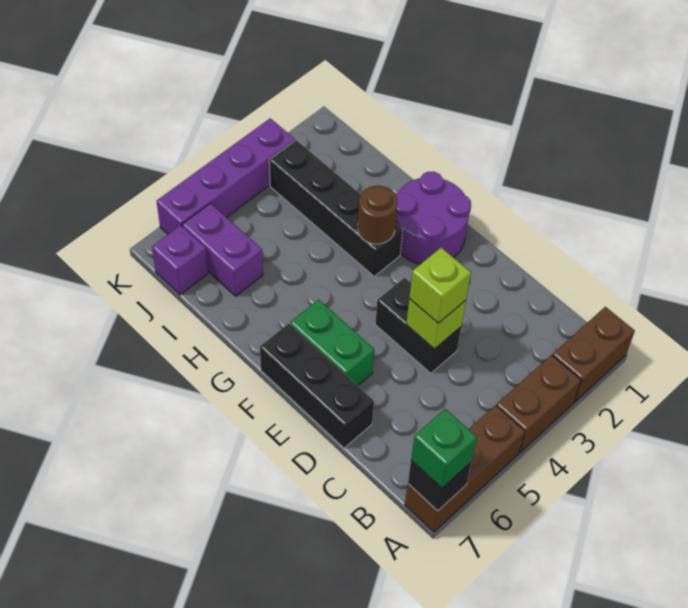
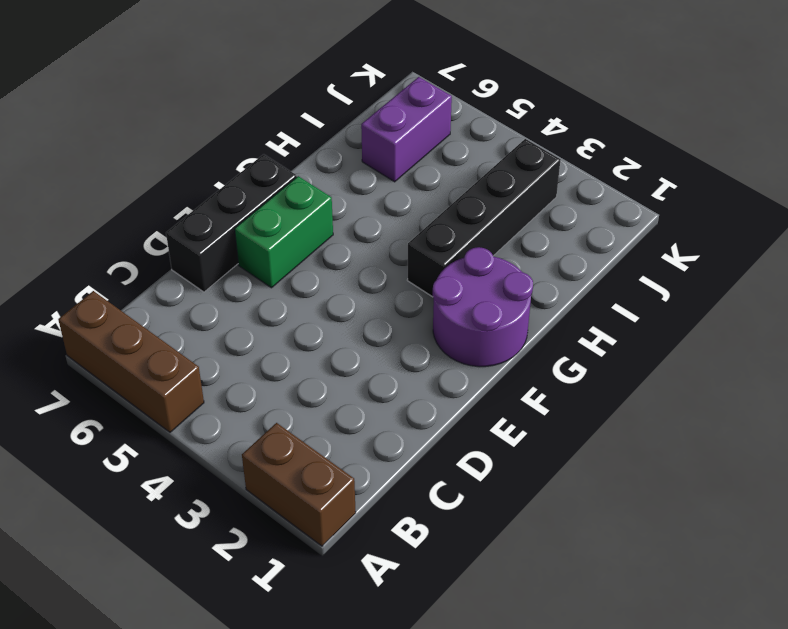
none -> brown 1x2 brick [496,355,581,452]
none -> black 1x2 brick [375,278,461,373]
none -> purple 1x1 brick [152,225,208,295]

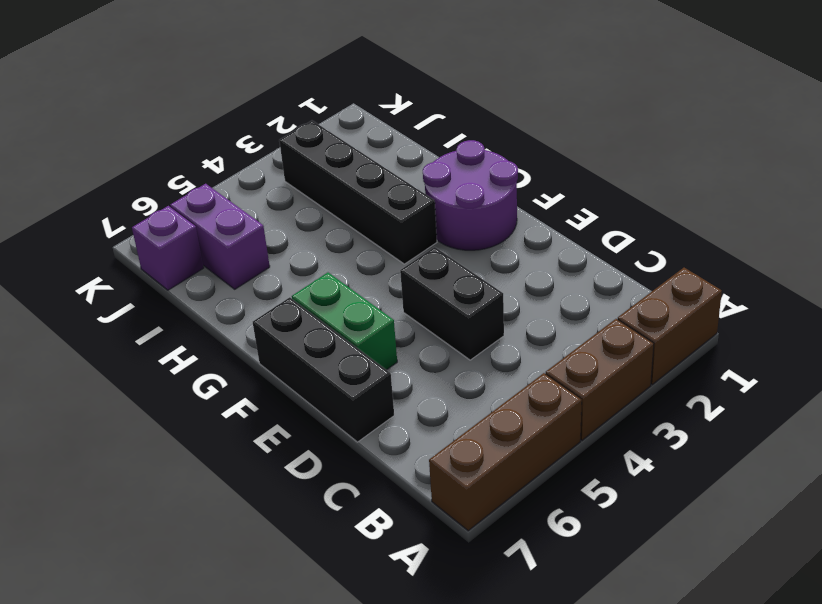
none -> purple 1x4 brick [157,118,295,234]
none -> black 1x1 brick [408,460,471,511]
none -> lime 1x1 brick [406,299,466,349]

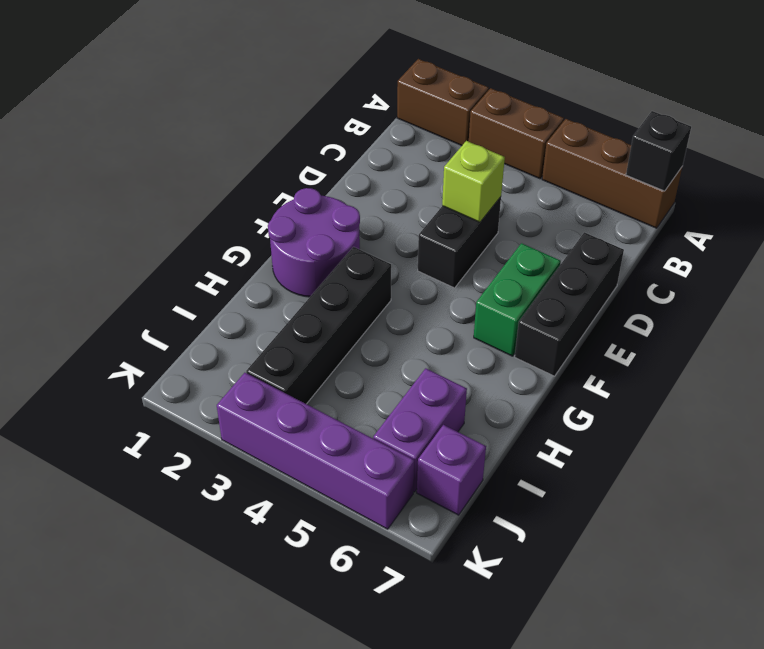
none -> brown 1x1 round brick [358,186,397,244]
none -> green 1x1 brick [411,409,477,488]
none -> lime 1x1 brick [409,248,471,323]

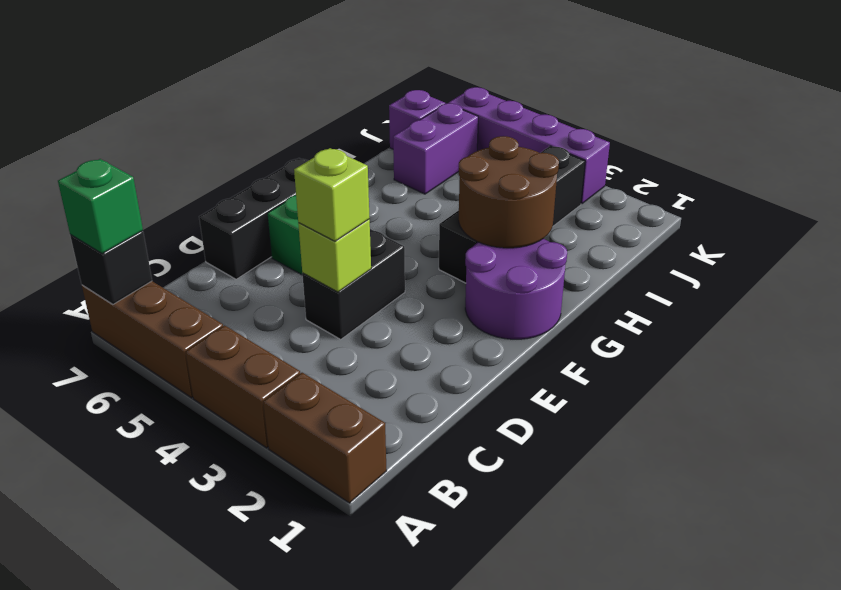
brown 2x2 round brick [459,136,559,248] -> brown 1x1 round brick [358,186,397,244]

